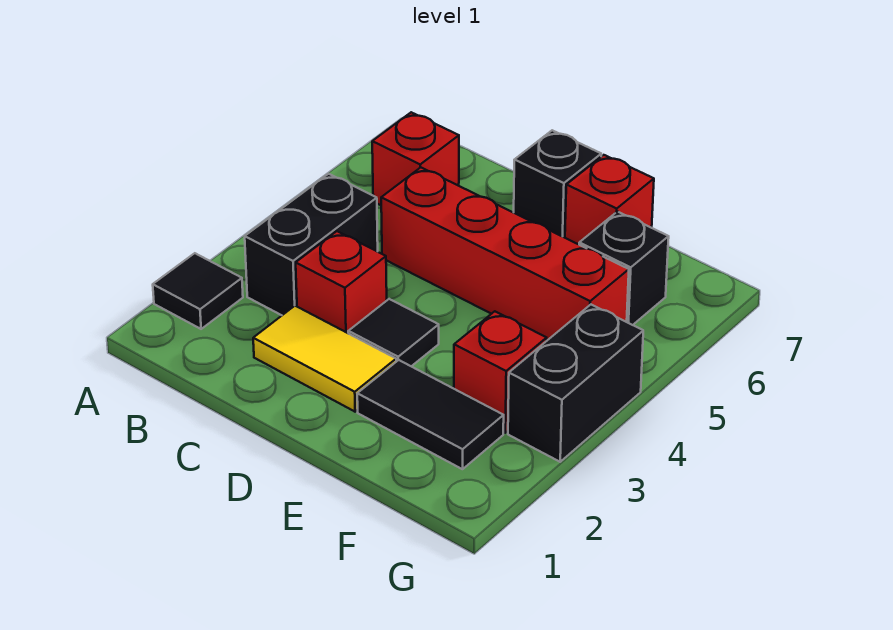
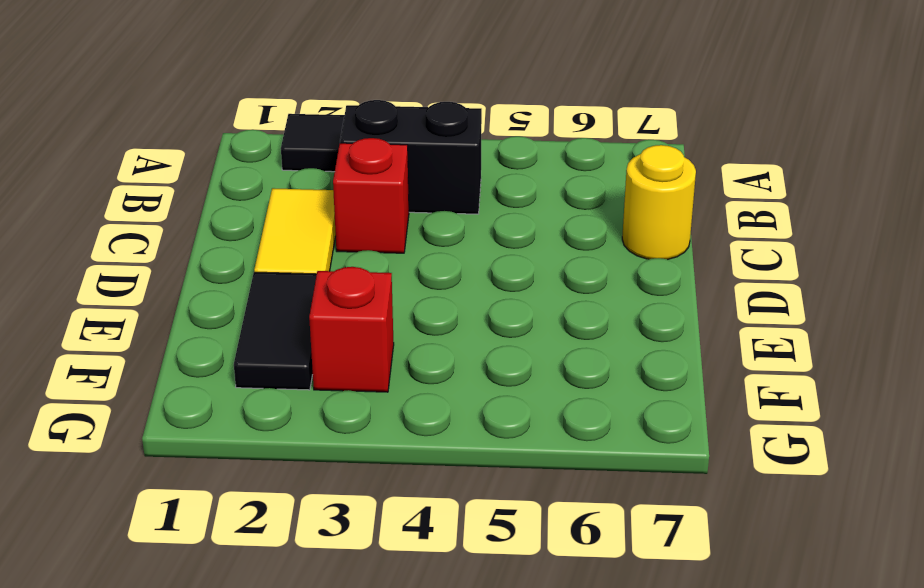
yellow 1x1 round brick [622,145,696,260] -> none
none -> red 1x1 brick [372,112,459,205]
none -> red 1x4 brick [381,167,629,340]
none -> black 1x1 tile [348,299,439,366]

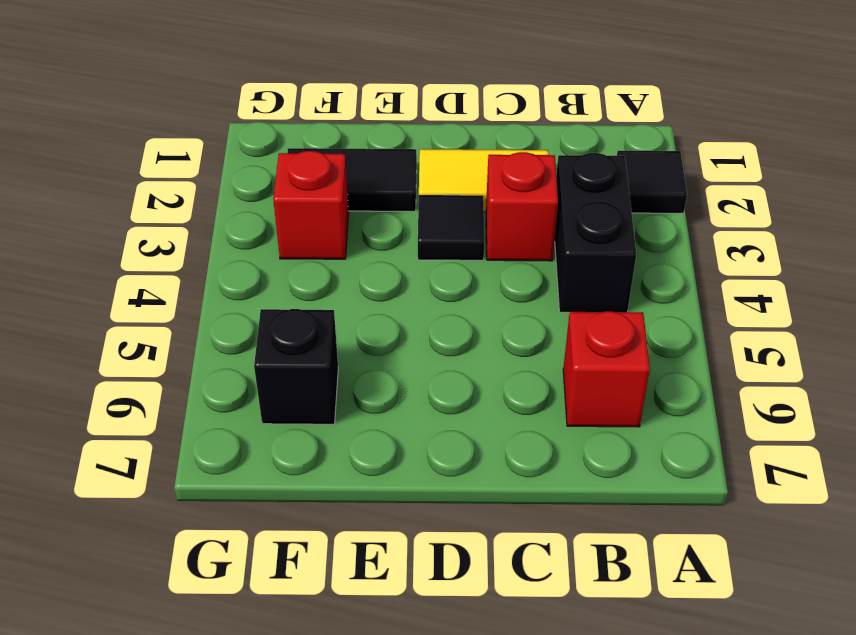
none -> red 1x4 brick [381,167,629,340]
none -> black 1x1 brick [514,130,601,238]
none -> red 1x1 brick [565,155,654,244]

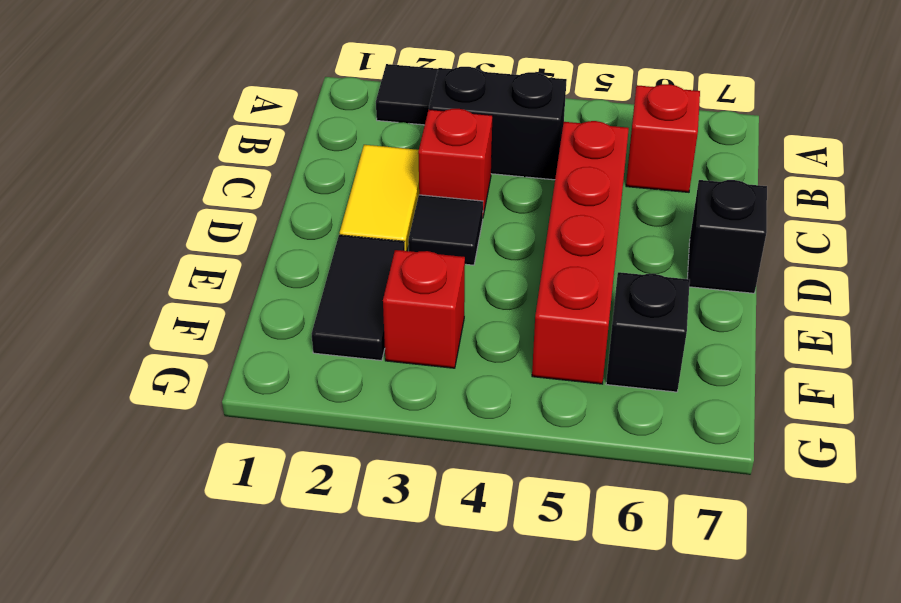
none -> red 1x1 brick [565,155,654,244]
none -> black 1x2 brick [508,305,643,462]

